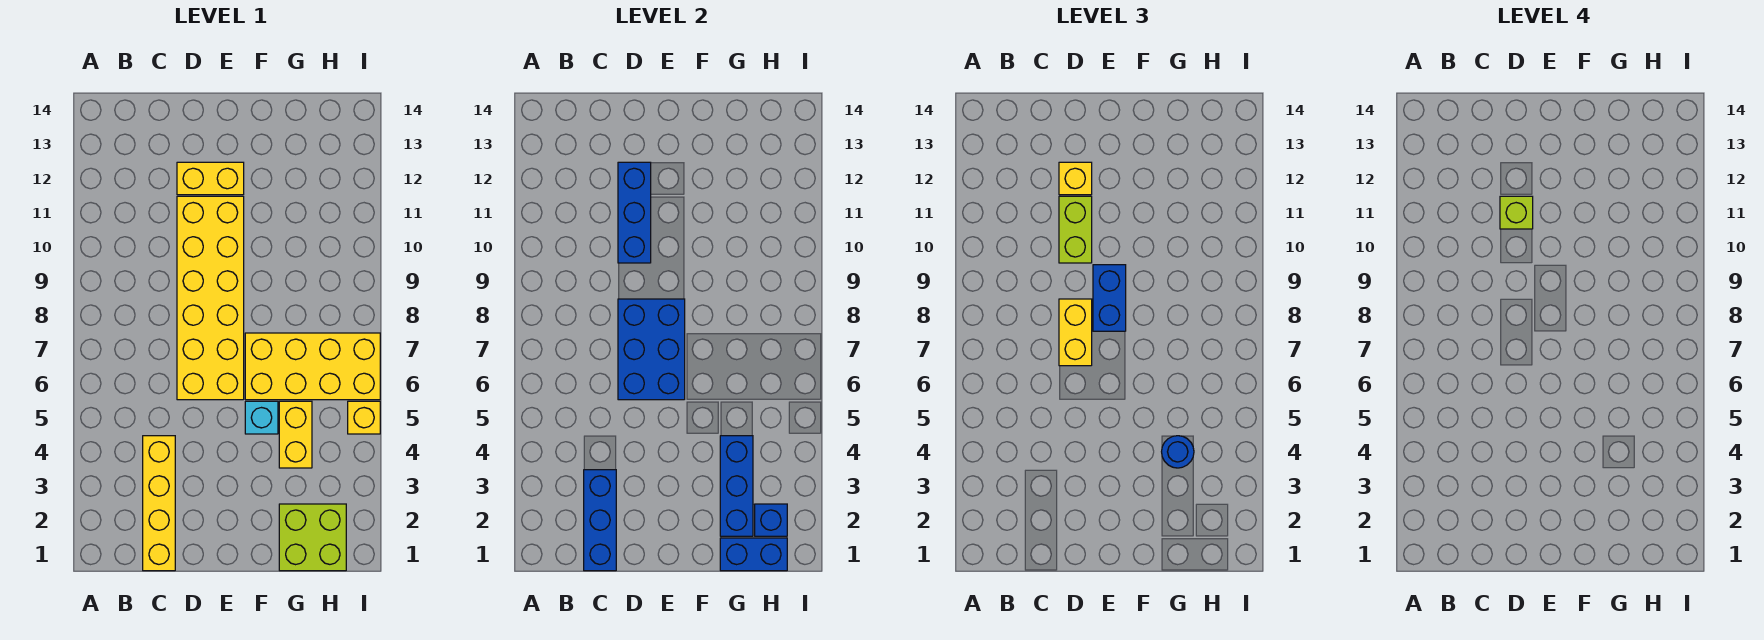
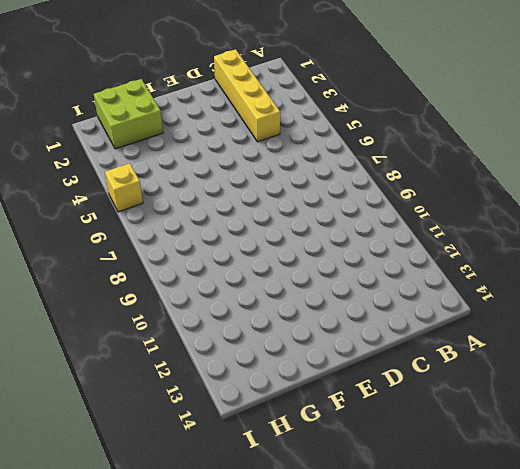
none -> yellow 2x6 brick [177,196,244,400]
none -> yellow 1x2 brick [177,162,244,195]
none -> cyan 1x1 brick [245,401,278,434]

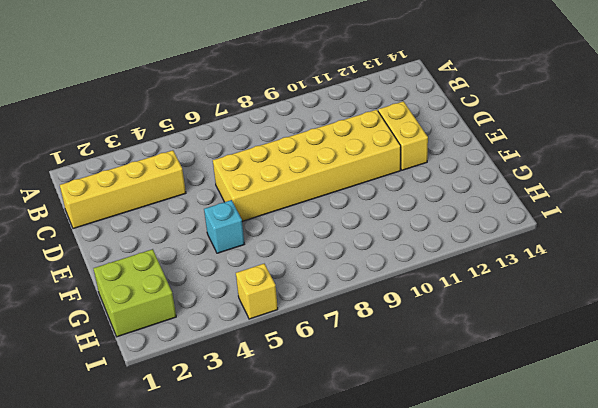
none -> yellow 2x4 brick [245,333,380,400]
none -> yellow 1x2 brick [279,401,312,468]
none -> blue 1x3 brick [584,470,616,571]

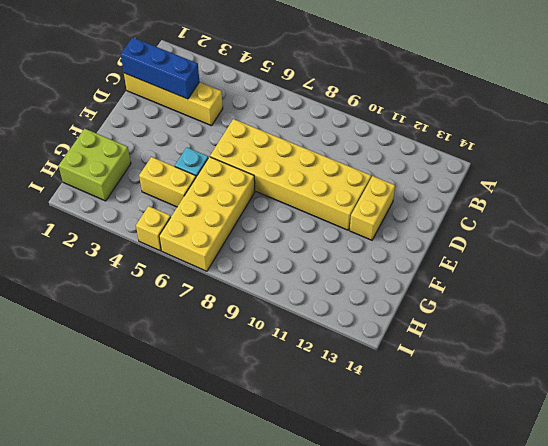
none -> blue 2x3 brick [618,299,685,400]
none -> blue 1x3 brick [618,162,651,263]
none -> blue 1x2 brick [720,538,787,571]

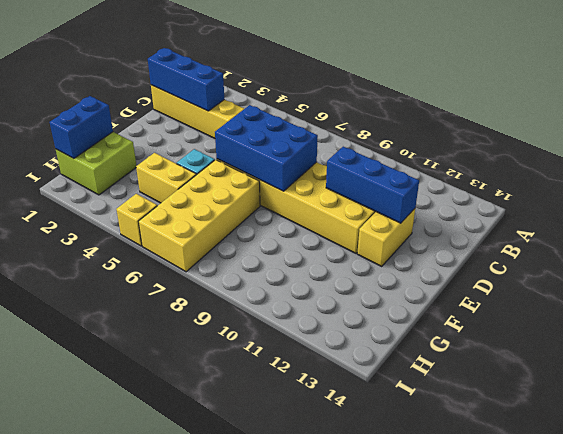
none -> blue 1x3 brick [720,436,753,536]
none -> blue 1x1 brick [755,504,787,536]
none -> yellow 1x2 brick [1059,299,1092,366]

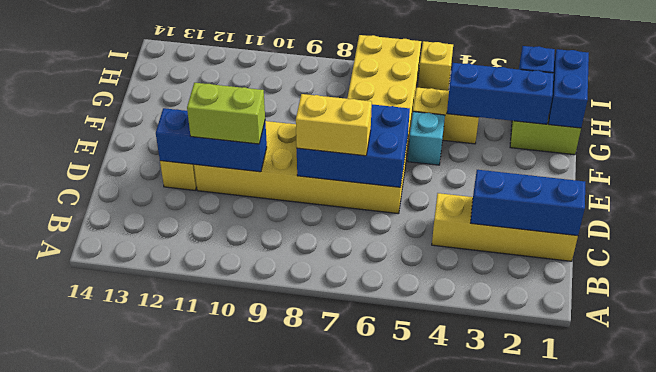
none -> yellow 1x1 brick [1059,162,1092,195]
none -> blue 1x2 brick [1093,265,1126,331]
none -> blue 1x1 round brick [1162,436,1194,468]

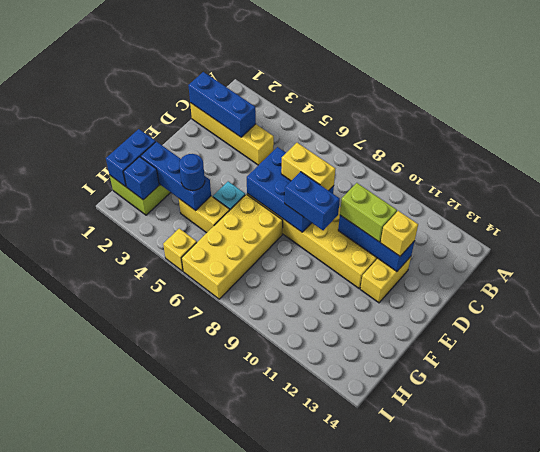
none -> lime 1x1 brick [1500,196,1533,229]

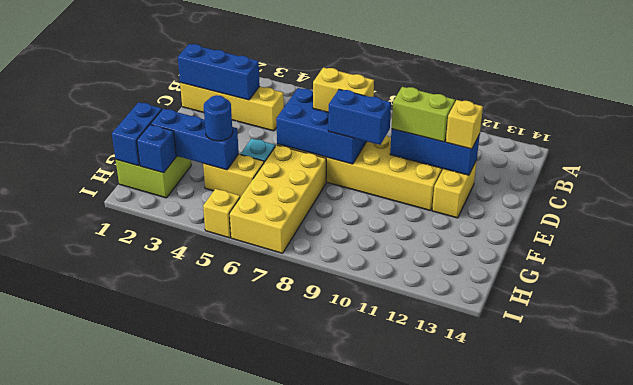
none -> lime 1x1 brick [1500,196,1533,229]

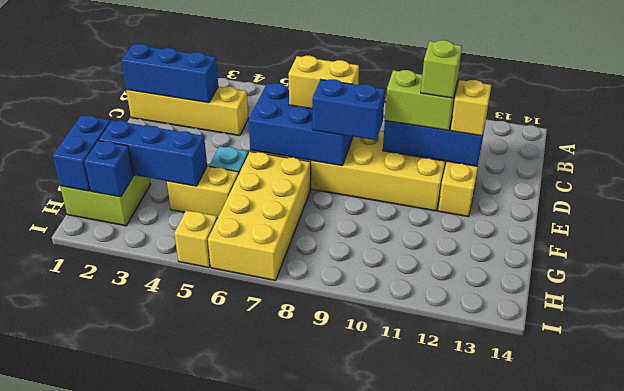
none -> blue 1x1 round brick [1162,436,1194,468]

